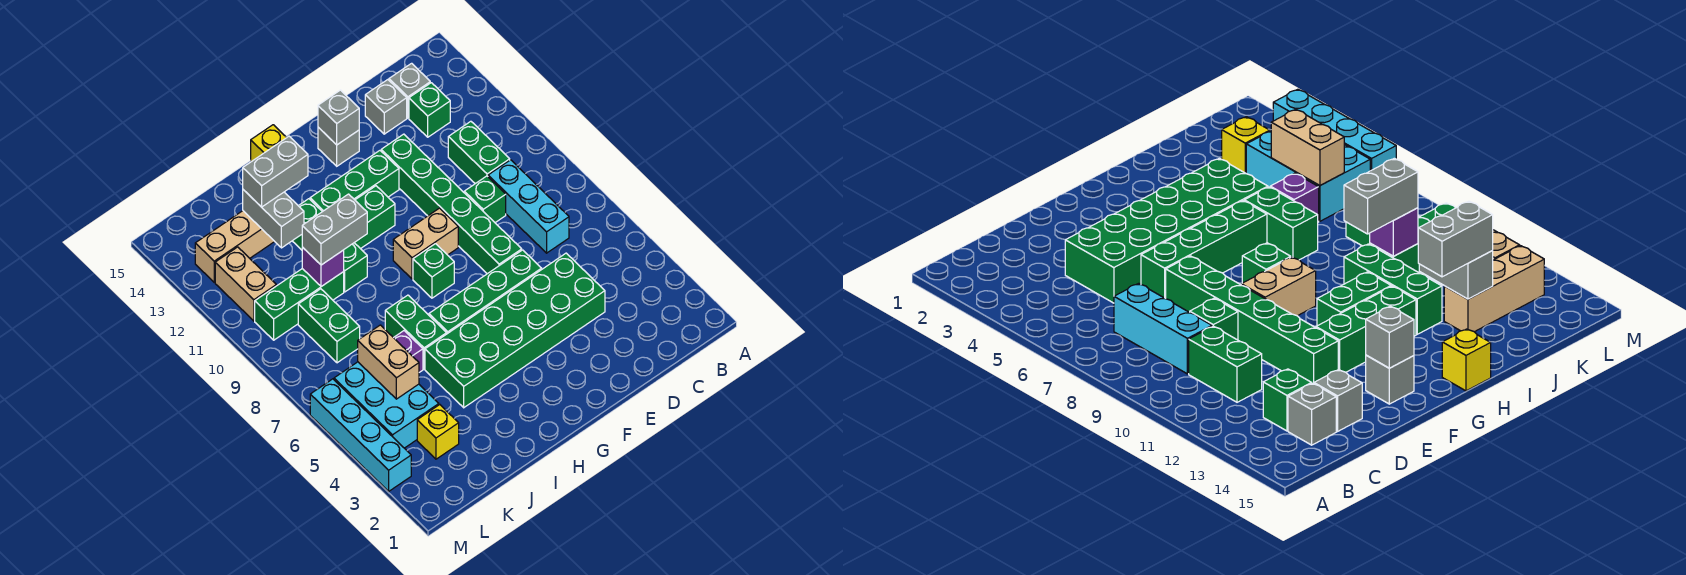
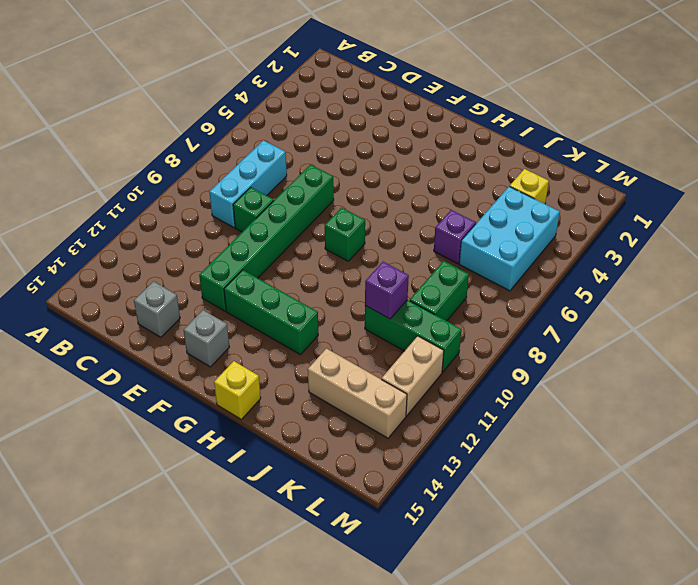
none -> green 1x2 brick [448,121,510,184]
none -> green 1x1 brick [409,83,450,137]
none -> grey 1x1 brick [389,63,430,118]
none -> green 2x6 brick [425,253,605,408]

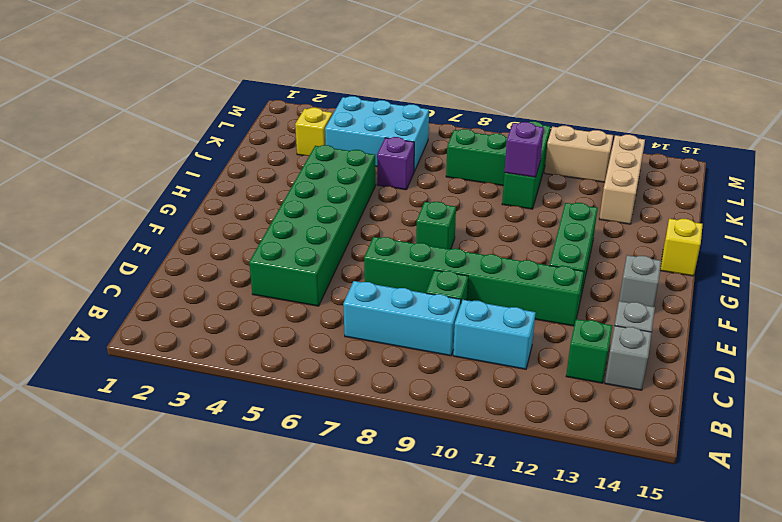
cyan 1x2 brick [453,300,536,369] -> green 1x2 brick [448,121,510,184]
none -> green 1x4 brick [429,250,542,334]
none -> tan 1x2 brick [393,208,458,279]
none -> green 1x2 brick [354,186,395,249]
none -> green 1x2 brick [385,295,447,369]

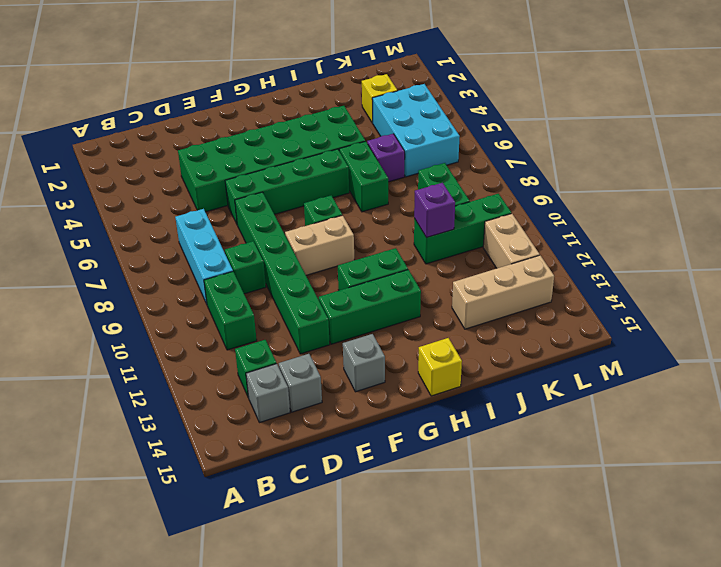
none -> green 1x3 brick [293,199,367,292]
none -> cyan 1x4 brick [310,379,411,491]
none -> grey 1x1 brick [318,90,359,145]
none -> grey 1x2 brick [243,190,304,248]

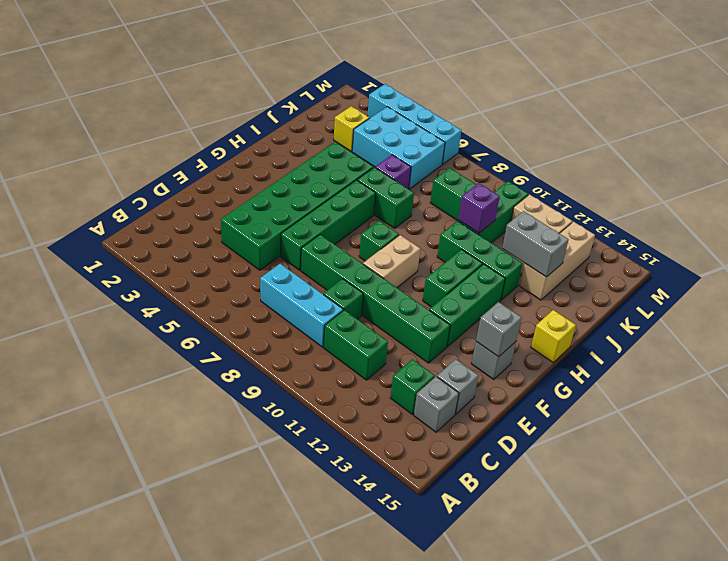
none -> tan 1x2 brick [358,325,419,399]
none -> grey 1x2 brick [302,194,367,265]
none -> grey 1x2 brick [243,136,308,207]

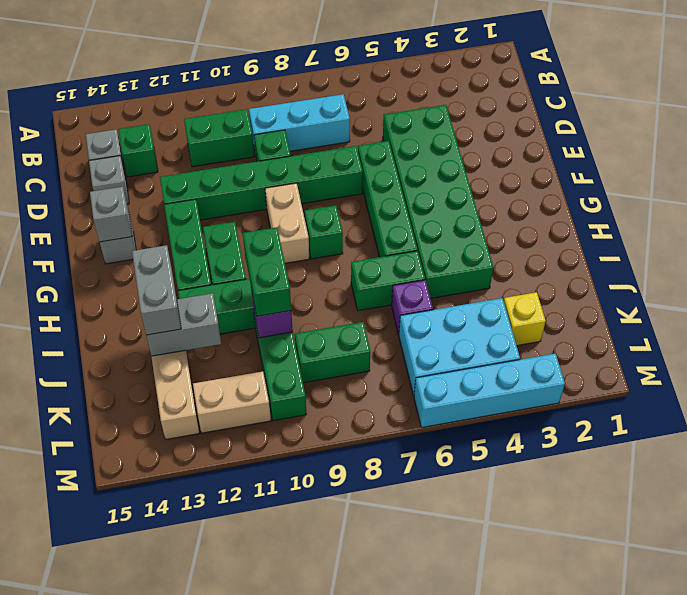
green 1x2 brick [243,227,291,316] -> grey 1x2 brick [302,194,367,265]
none -> yellow 1x1 brick [251,125,287,162]
none -> tan 1x2 brick [358,325,419,399]

